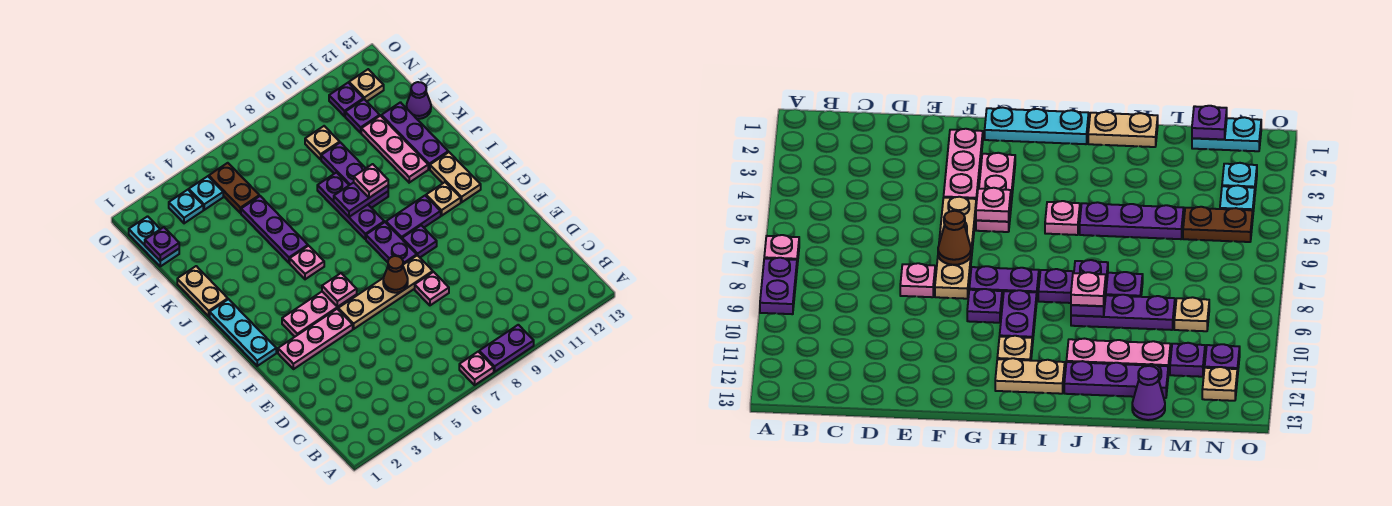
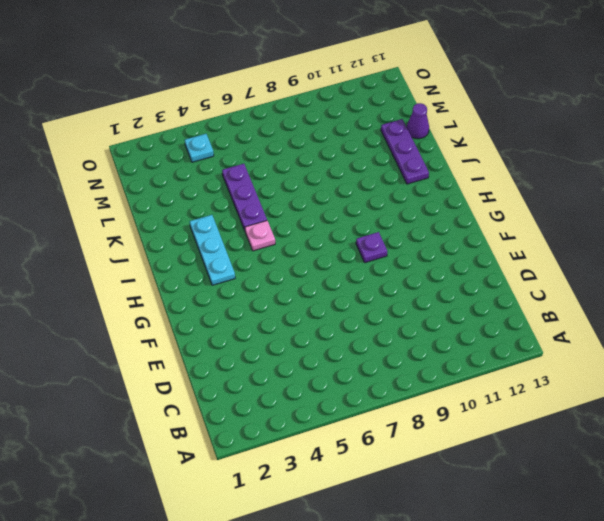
cyan 1x3 plate [190,215,235,285] -> cyan 1x3 plate moved to [210,299,276,366]
none -> pink 1x1 plate [459,352,494,385]
none -> purple 1x2 plate [479,325,534,372]
none -> pink 1x1 plate [415,272,449,305]
none -> pink 1x3 plate [278,309,353,369]

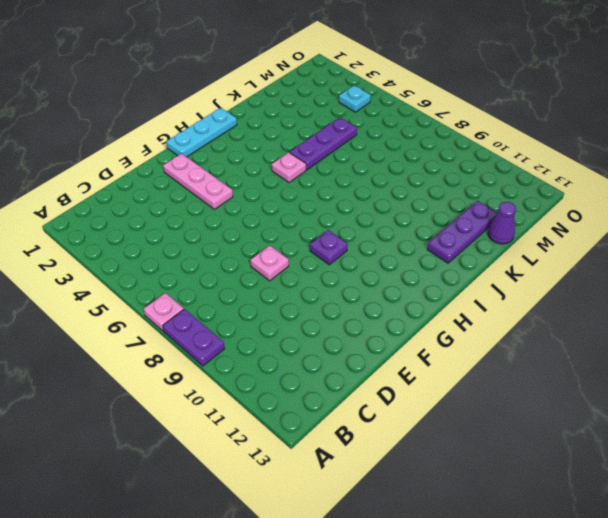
none -> tan 1x4 plate [338,255,433,329]
none -> pink 1x3 plate [282,292,357,337]
none -> purple 1x2 plate [366,222,417,264]
none -> purple 1x2 plate [386,196,441,239]

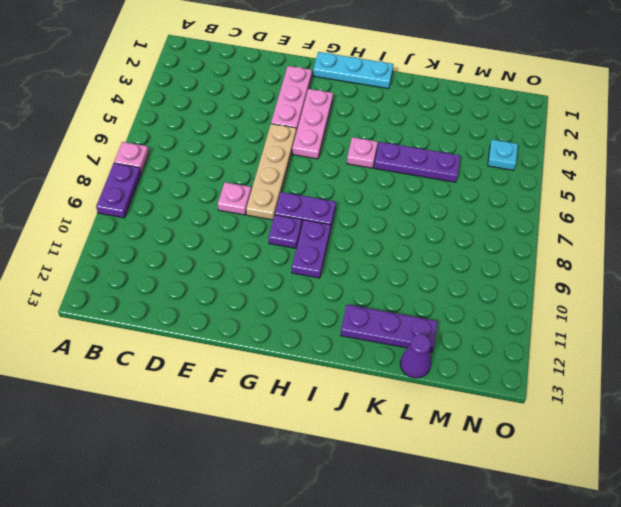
none -> tan 1x1 plate [426,182,461,216]
none -> tan 1x2 plate [430,152,481,202]
none -> purple 1x3 plate [317,173,384,239]
none -> tan 1x2 plate [177,266,228,316]

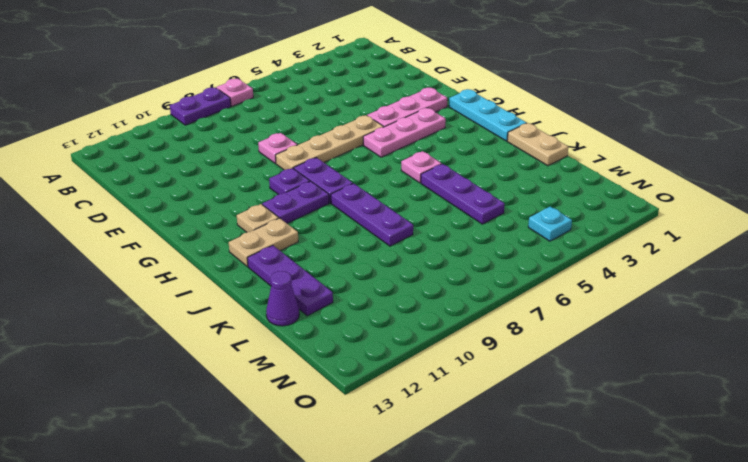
tan 1x2 plate [229,218,298,266] -> tan 1x2 plate turned to [430,152,481,202]
none -> purple 1x3 plate [321,142,388,208]
none -> pink 1x3 plate [361,116,428,183]
none -> cyan 1x2 plate [129,216,179,266]
none -> brown 1x2 plate [209,163,259,213]

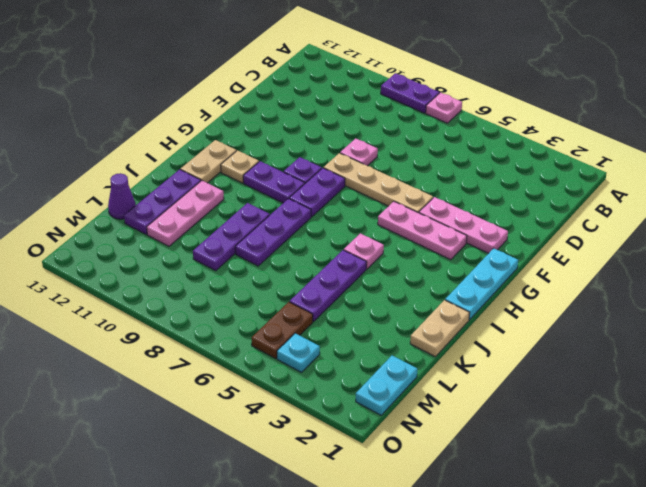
none -> tan 1x1 plate [305,126,340,159]
none -> purple 1x1 plate [345,99,380,133]
none -> cyan 1x1 plate [169,190,203,223]
none -> purple 1x1 plate [329,83,364,116]

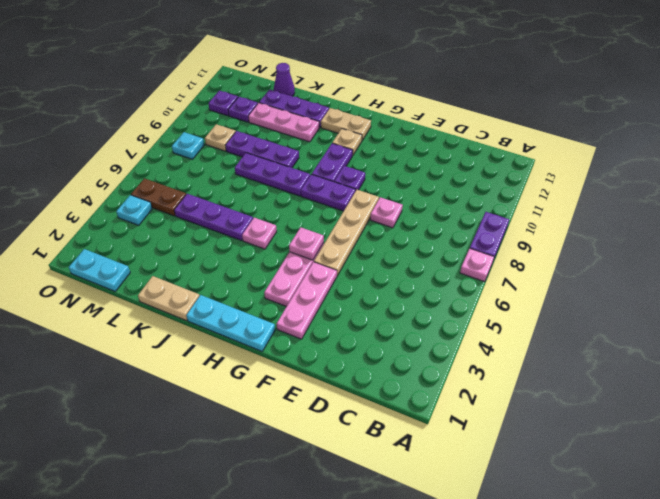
cyan 1x1 plate [172,132,204,159] -> cyan 1x1 plate moved to [169,190,203,223]
none -> tan 1x1 plate [349,69,384,101]
none -> brown 1x1 cone [383,256,408,293]
none -> purple 1x2 plate [334,183,388,217]
none -> purple 1x1 plate [145,227,179,261]

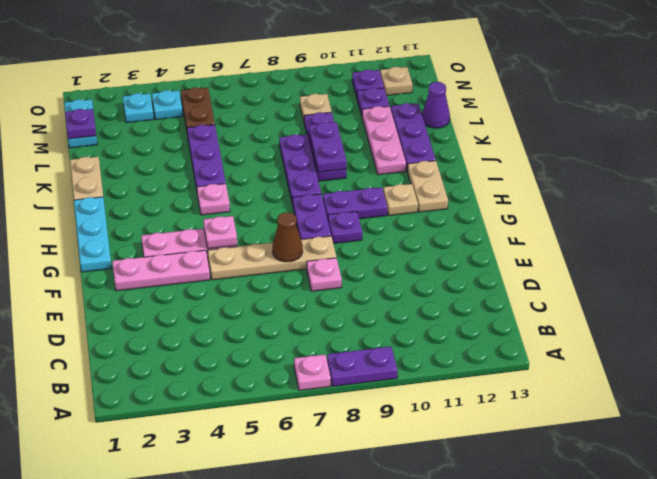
purple 1x2 plate [309,122,347,172] -> purple 1x2 plate turned to [334,183,388,217]
none -> pink 1x1 plate [354,164,388,198]

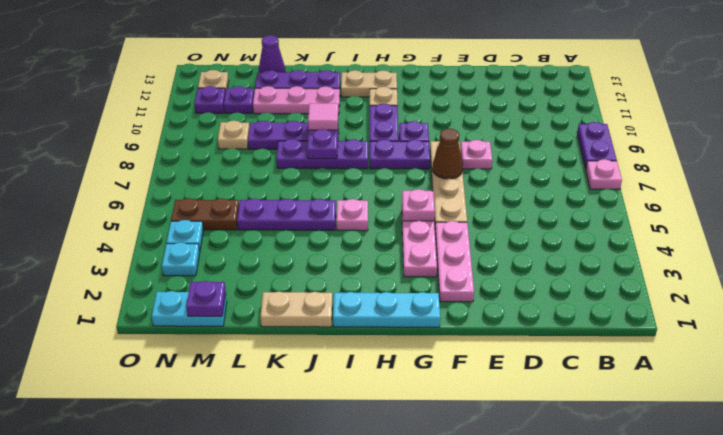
pink 1x1 tile [308,103,338,130] -> pink 1x1 plate [354,164,388,198]

